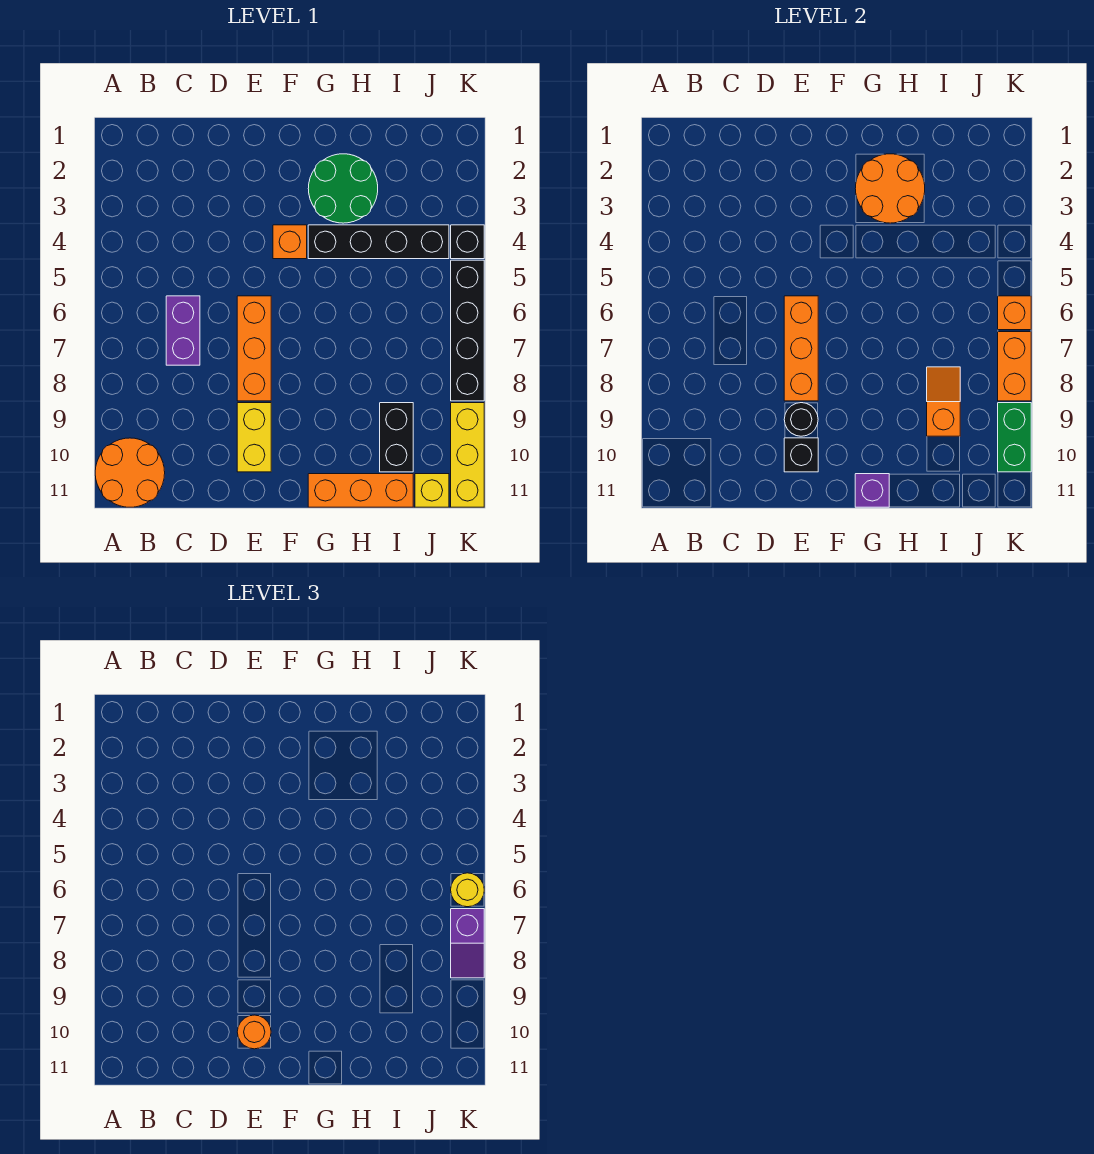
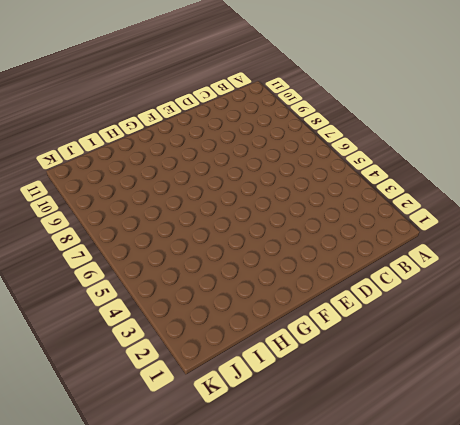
none -> orange 2x2 round brick [95,438,165,507]
none -> purple 1x2 brick [166,296,200,365]
none -> orange 1x3 brick [237,296,271,401]

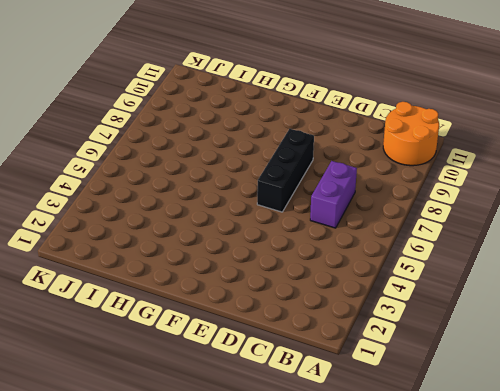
black 1x3 brick [257,129,314,212] -> orange 1x3 brick [237,296,271,401]
none -> yellow 1x2 brick [237,403,271,472]
none -> orange 1x1 brick [273,225,307,259]
none -> green 2x2 round brick [308,154,378,223]

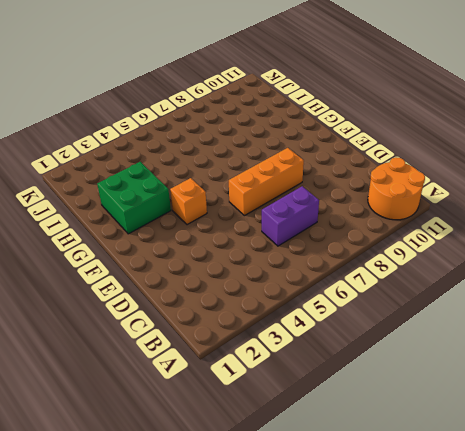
green 2x2 brick [97,162,171,234] -> green 2x2 round brick [308,154,378,223]
none -> yellow 1x2 brick [237,403,271,472]
none -> black 1x4 brick [308,225,449,259]
none -> orange 1x3 brick [308,474,413,507]

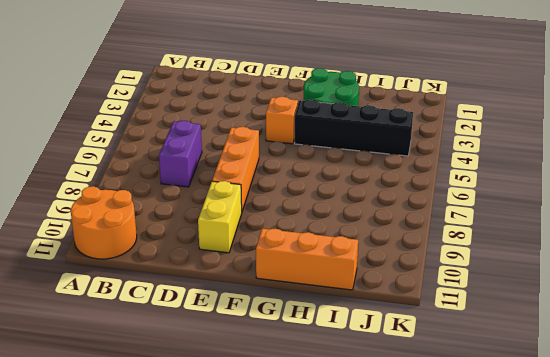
none -> black 1x2 brick [380,403,413,472]
none -> yellow 1x1 brick [415,474,449,507]
none -> black 1x1 brick [451,225,484,259]

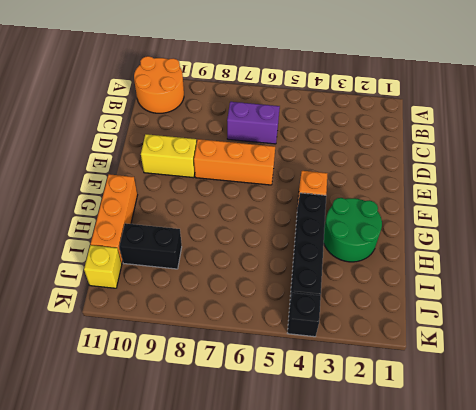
none -> black 1x4 brick [451,260,484,401]
none -> yellow 1x3 brick [451,403,484,507]
none -> orange 1x3 brick [784,296,818,401]

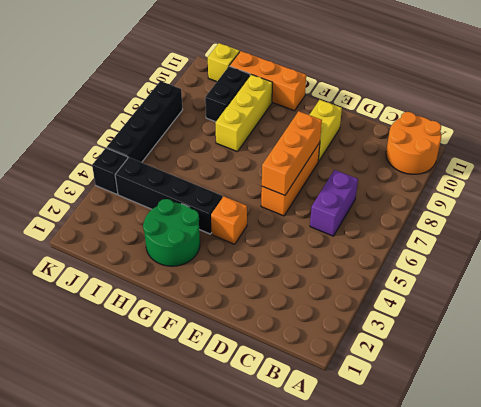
yellow 1x3 brick [215,74,273,152] -> yellow 1x3 brick moved to [451,403,484,507]
none -> black 1x1 round brick [784,403,818,436]
none -> black 1x1 brick [784,438,818,472]
none -> orange 2x2 round brick [855,154,925,223]

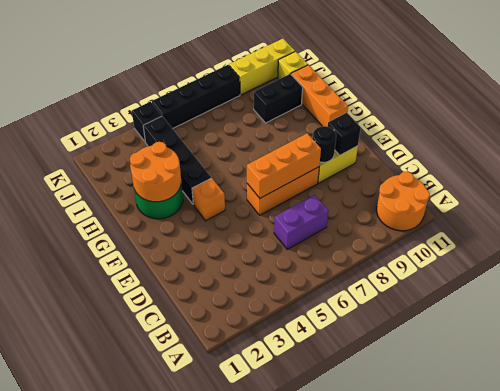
none -> purple 1x1 brick [855,474,889,507]
none -> orange 1x2 slope [927,367,960,436]
none -> orange 1x1 brick [998,296,1031,330]

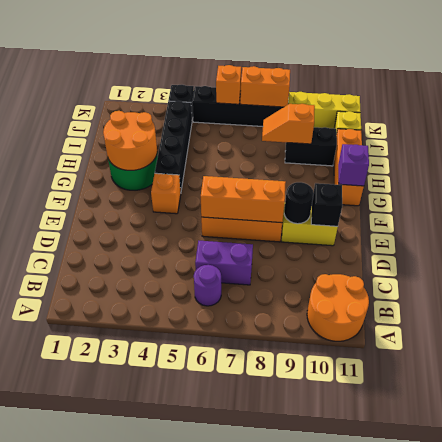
purple 1x1 round brick [194,265,221,306] -> none
none -> green 1x2 brick [998,403,1031,472]
none -> orange 1x1 round brick [237,1015,271,1049]
none -> yellow 1x1 round brick [451,873,484,907]

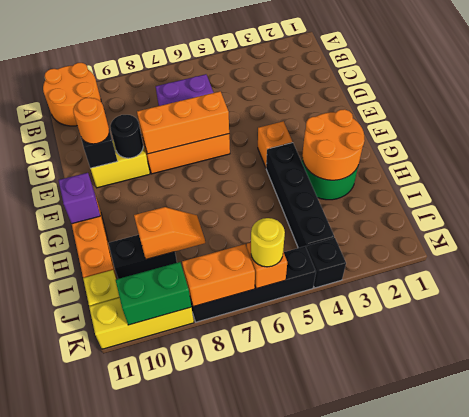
none -> purple 1x2 slope [451,909,484,978]

